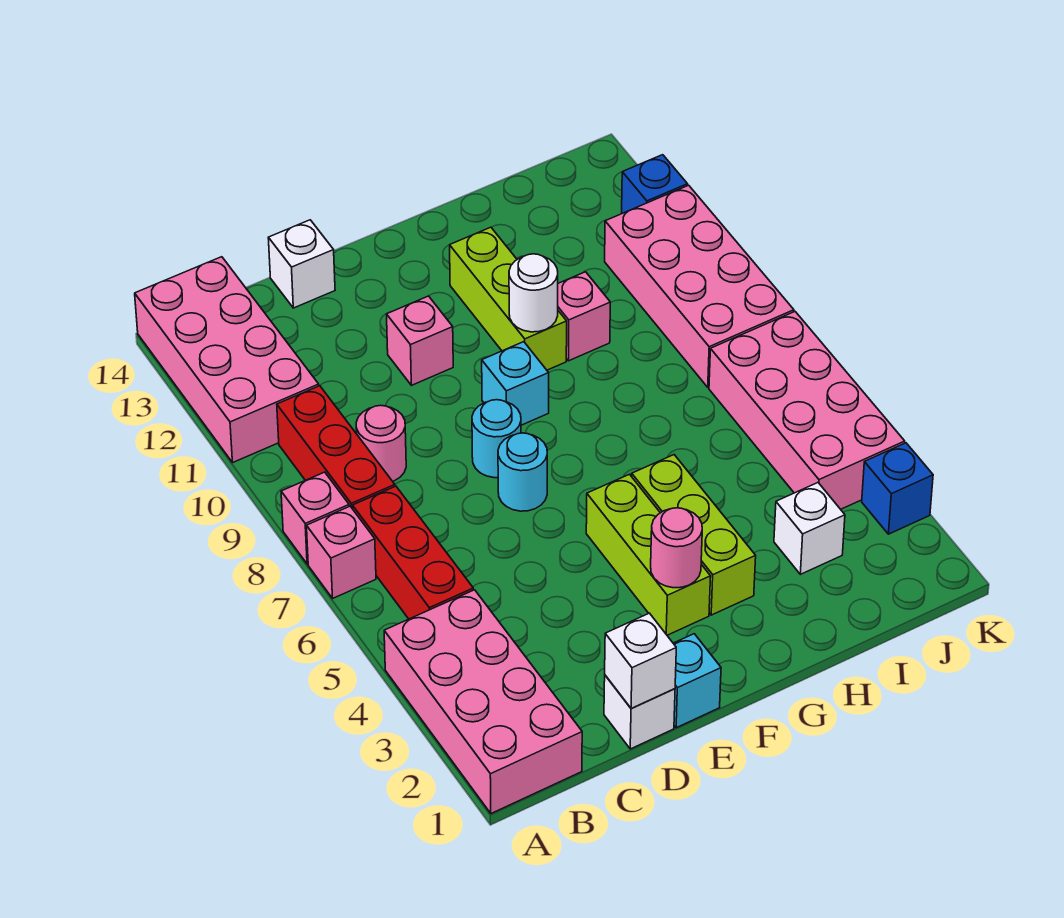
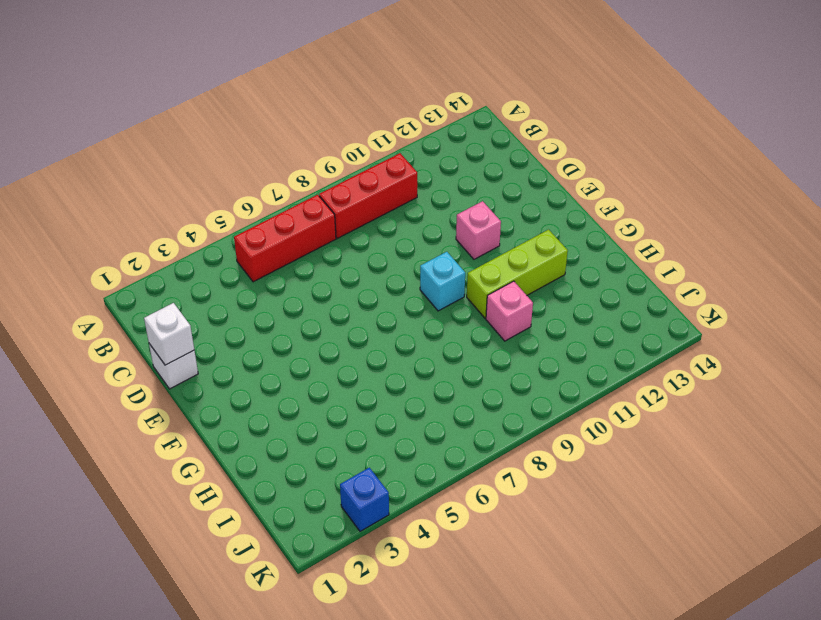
none -> pink 2x4 brick [384,590,582,813]
none -> pink 1x1 brick [307,506,376,598]
none -> pink 1x1 brick [281,472,349,564]

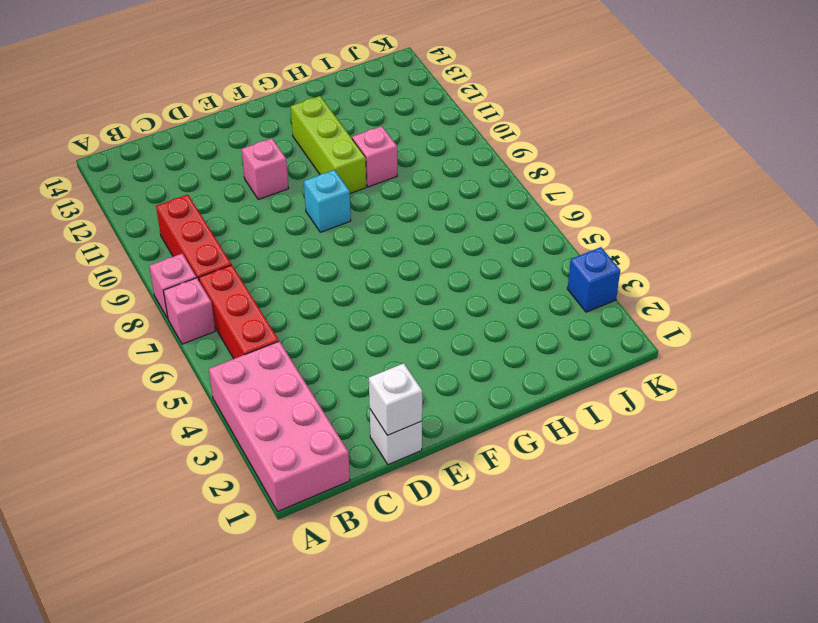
none -> pink 2x4 brick [135,257,319,462]
none -> pink 1x1 round brick [356,405,406,481]
none -> white 1x1 brick [268,220,335,308]

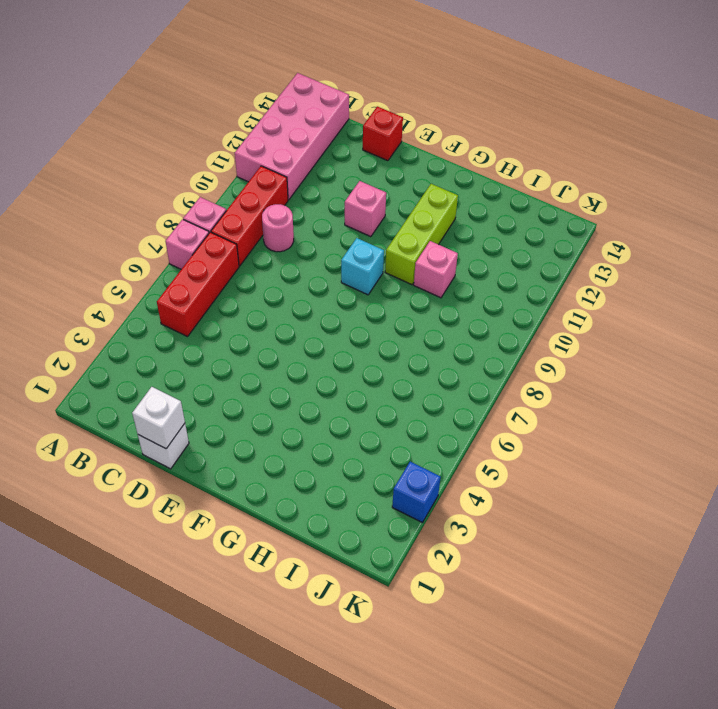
red 1x1 brick [363,106,403,161] -> white 1x1 brick [268,220,335,308]
none -> pink 2x4 brick [384,590,582,813]
none -> cyan 1x1 brick [673,634,721,728]
none -> cyan 1x1 round brick [498,433,547,511]

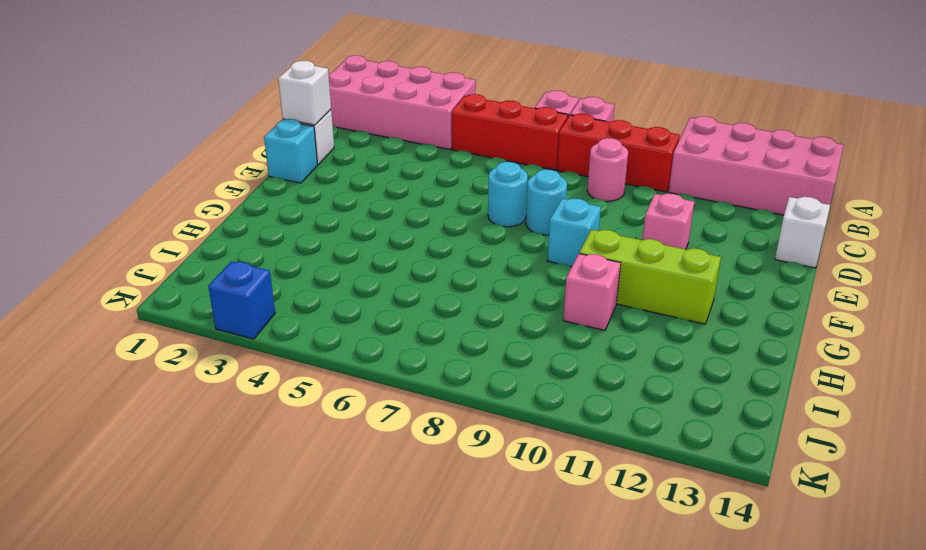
none -> lime 1x3 brick [586,474,711,635]
none -> lime 1x3 brick [632,455,756,615]
none -> white 1x1 brick [774,483,845,574]

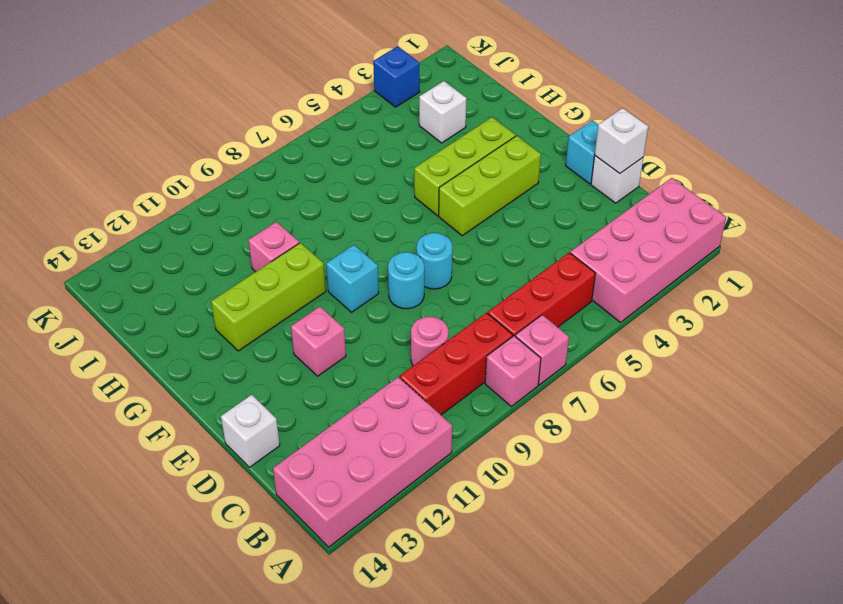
none -> pink 2x4 brick [709,312,905,509]
none -> pink 2x4 brick [605,185,794,387]
none -> blue 1x1 brick [622,155,687,213]

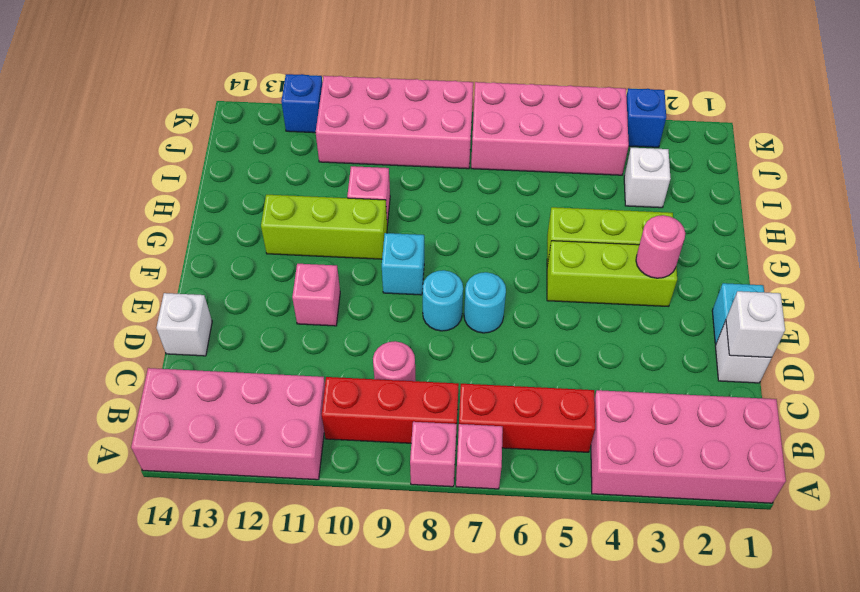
none -> white 1x1 round brick [509,254,558,332]

